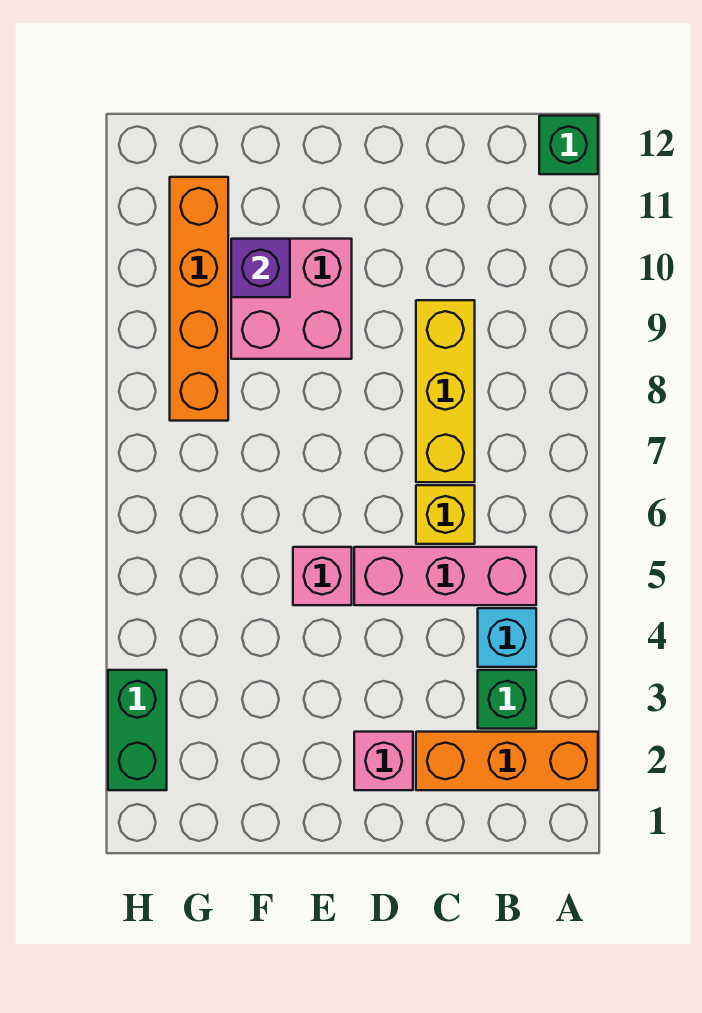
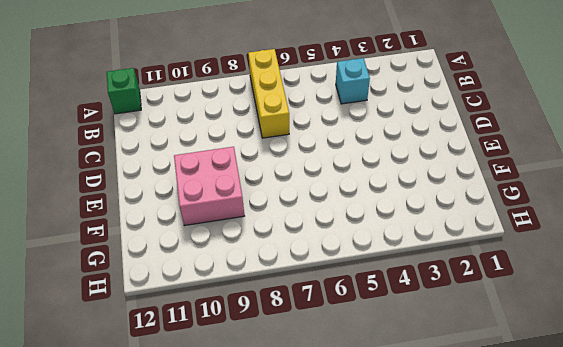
yellow 1x3 brick [248,49,289,138] -> yellow 1x3 brick turned to [416,300,475,482]
none -> orange 1x3 brick [416,732,598,790]
none -> green 1x1 brick [478,670,536,729]
none -> pink 1x3 brick [354,547,536,605]

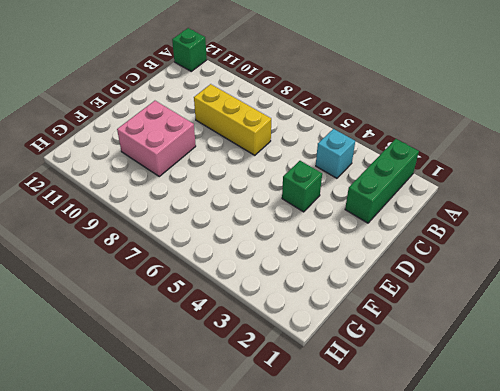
green 1x3 brick [345,139,419,223] -> orange 1x3 brick [416,732,598,790]
green 1x1 brick [282,161,322,212] -> green 1x1 brick moved to [478,670,536,729]
none -> pink 1x3 brick [354,547,536,605]
none -> yellow 1x1 brick [416,485,475,544]
none -> pink 1x1 brick [354,732,413,790]

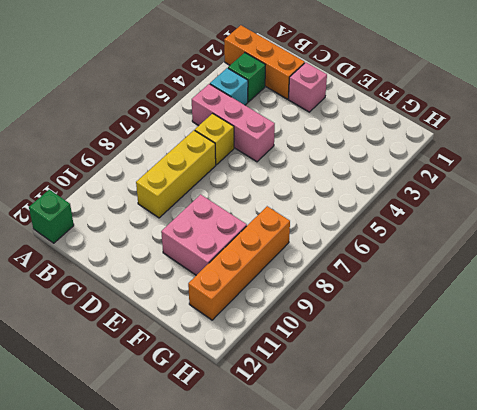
none -> pink 1x1 brick [293,547,352,605]
none -> green 1x2 brick [108,670,167,790]
none -> purple 1x1 brick [231,239,290,297]

